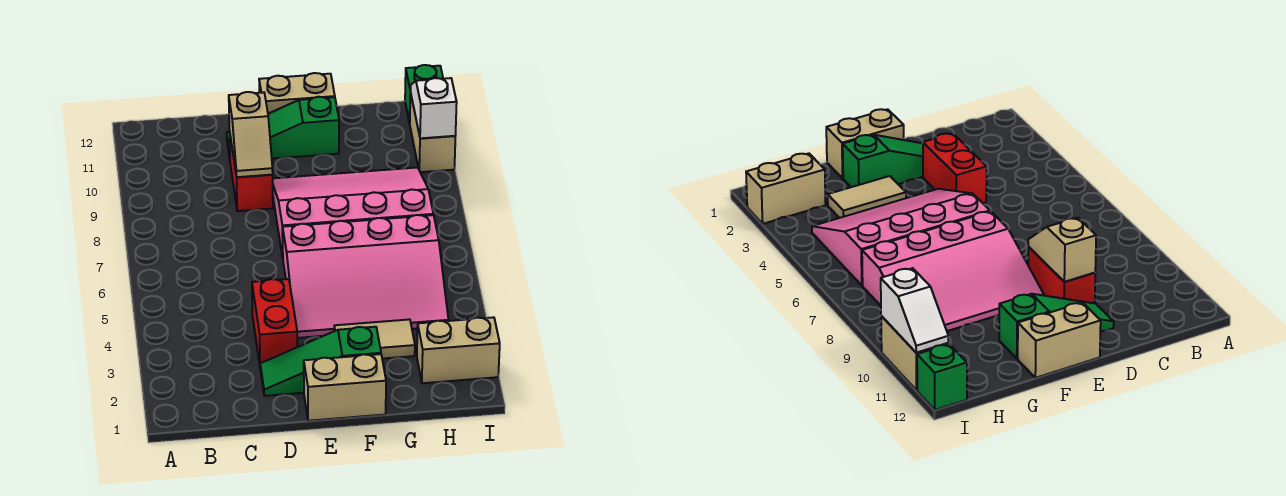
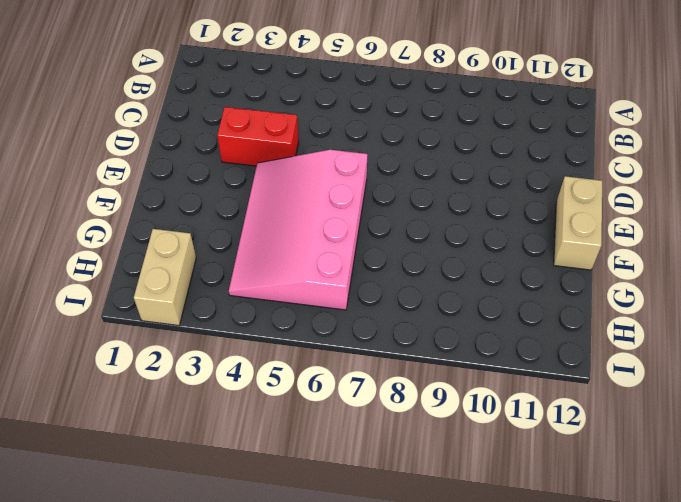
none -> green 1x3 slope [260,327,381,396]
none -> red 1x2 brick [229,130,273,211]
none -> green 1x3 slope [227,97,339,159]

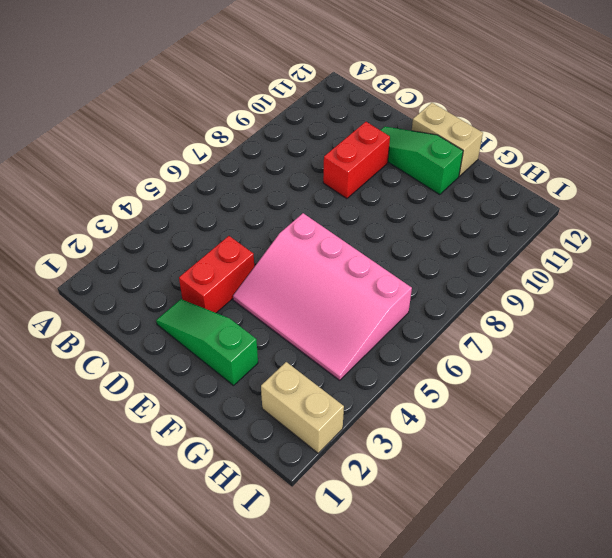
none -> tan 1x2 brick [304,354,386,421]
none -> pink 3x4 slope [273,167,433,257]
none -> tan 1x2 tile [334,319,415,359]

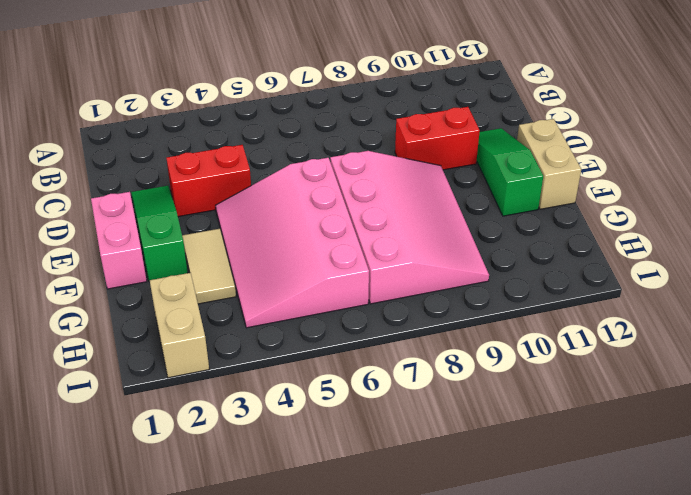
pink 1x2 brick [91,192,147,289] -> tan 1x2 brick [304,354,386,421]
none -> tan 1x2 brick [410,92,455,172]
none -> green 1x1 brick [405,65,443,123]
none -> tan 1x2 slope [229,92,273,177]

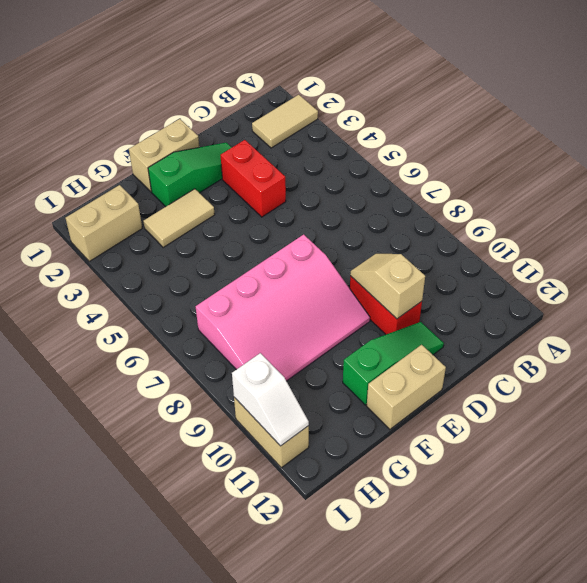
tan 1x2 tile [252,95,318,148] -> none
none -> pink 3x4 slope [283,215,448,338]
none -> green 1x1 brick [405,65,443,123]

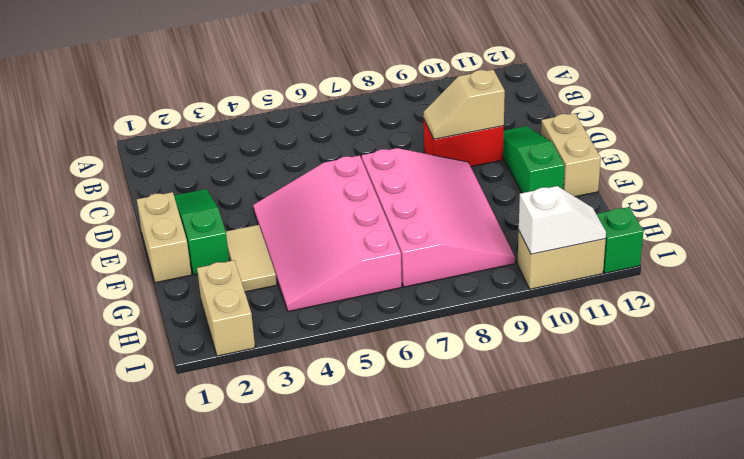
none -> red 1x2 brick [252,279,297,364]

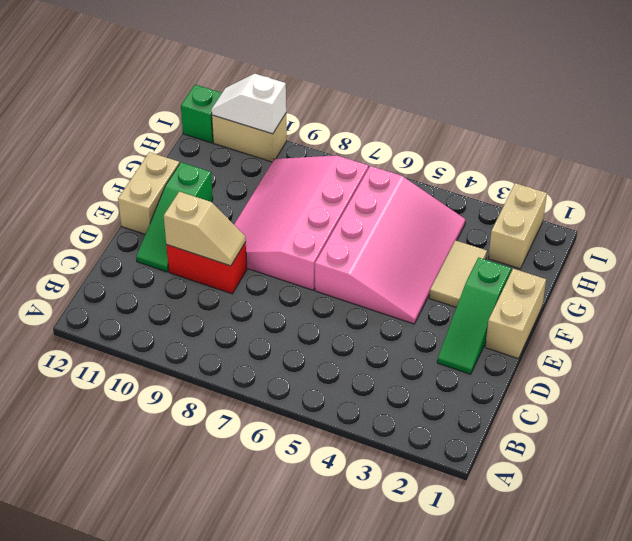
none -> red 1x2 brick [252,279,297,364]

